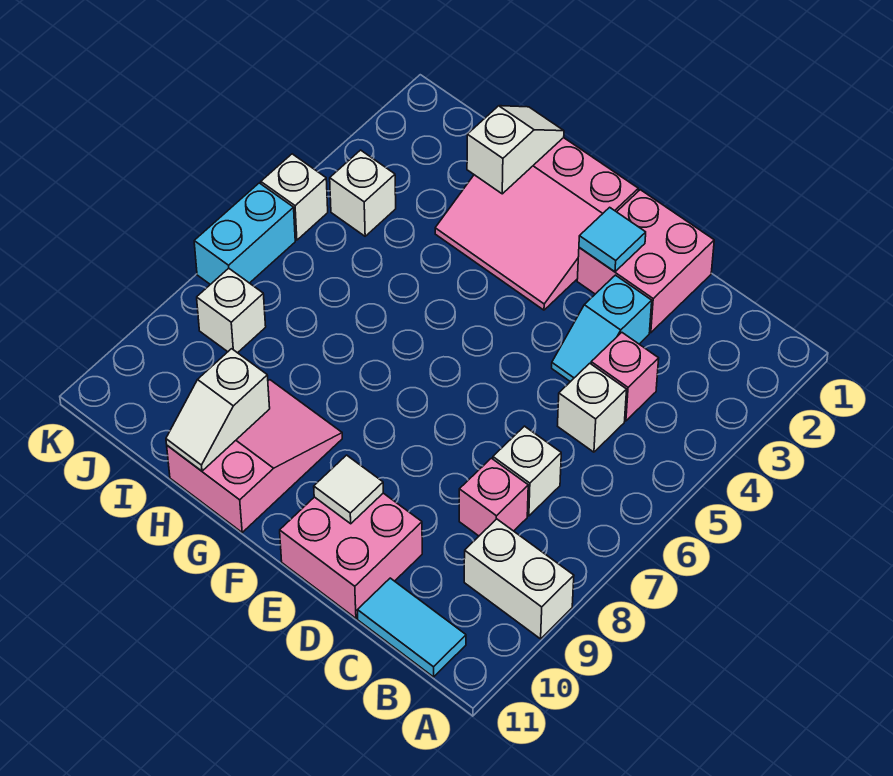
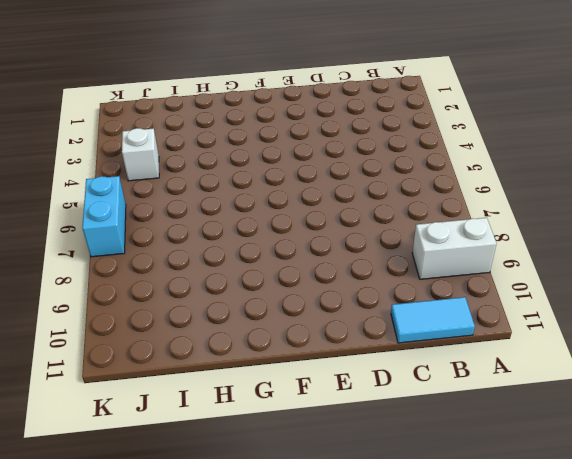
none -> pink 1x1 brick [591,332,659,421]
none -> white 1x1 brick [558,363,627,452]
none -> white 1x1 brick [493,426,561,516]

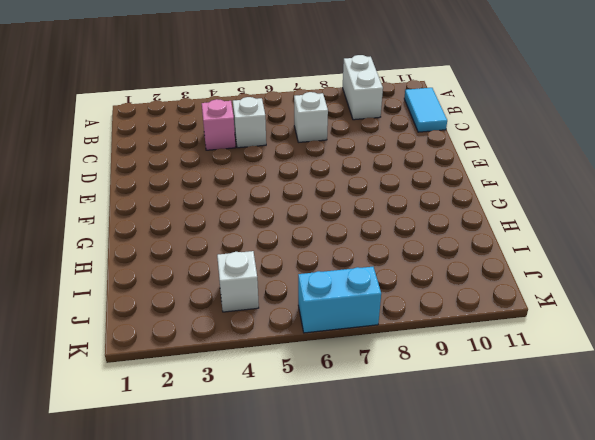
none -> pink 1x1 brick [459,458,528,536]
none -> pink 2x2 brick [577,190,714,333]
none -> cyan 1x2 slope [552,275,652,382]

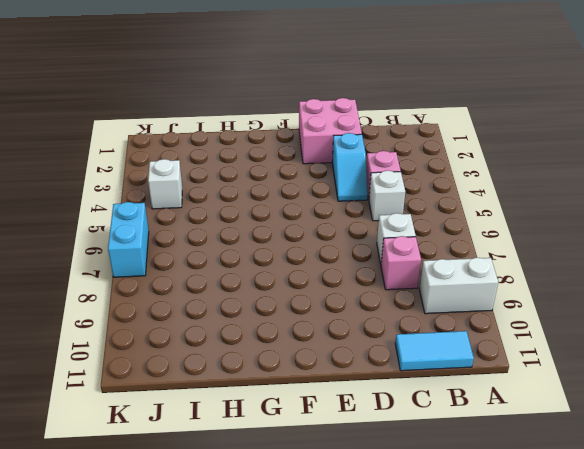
none -> pink 2x2 brick [280,493,422,618]
none -> pink 3x3 slope [435,138,638,310]
none -> pink 2x3 slope [167,380,342,532]

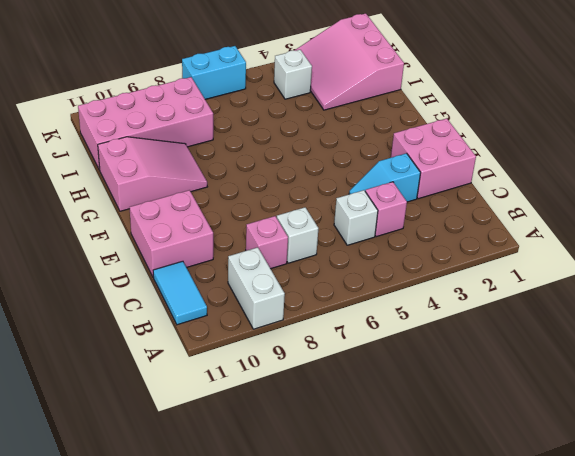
pink 3x3 slope [294,13,404,110] -> pink 3x3 slope moved to [435,138,638,310]
pink 2x4 brick [78,77,213,170] -> white 1x1 brick [197,268,266,353]
none -> white 1x1 brick [261,154,328,240]
none -> cyan 1x1 tile [579,207,646,272]
none -> white 1x1 tile [314,455,383,524]

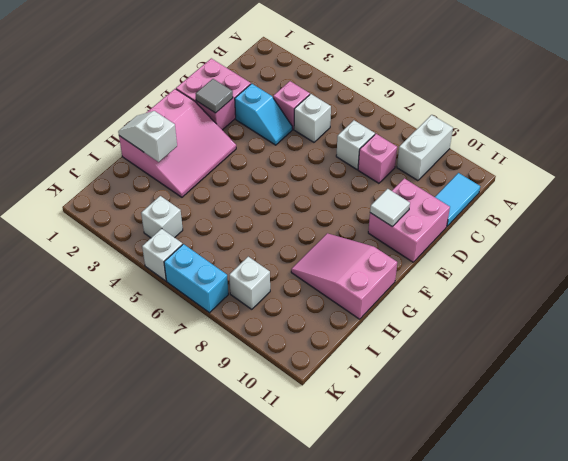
grey 1x1 tile [196,79,233,113] -> cyan 1x1 tile [579,207,646,272]
none -> white 1x2 slope [166,349,270,471]

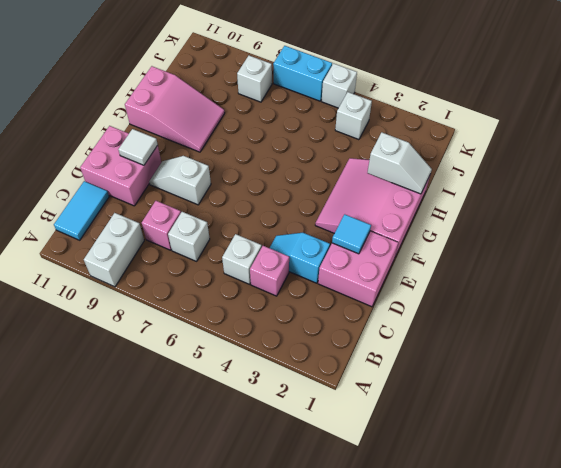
white 1x2 slope [149,156,211,205] -> white 1x2 slope moved to [166,349,270,471]

